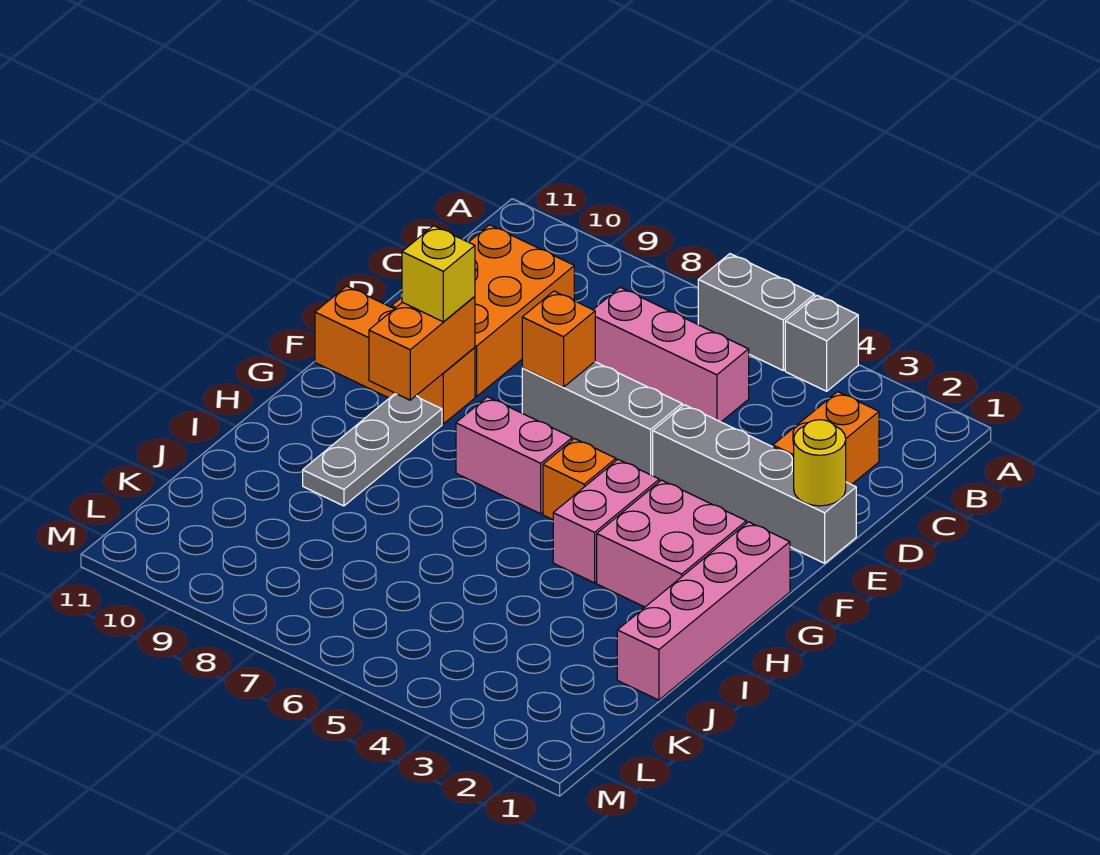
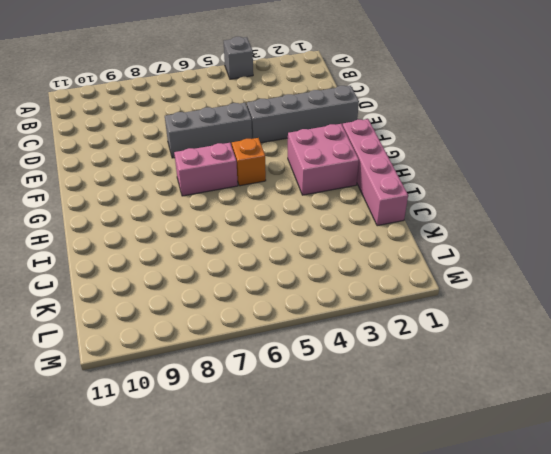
none -> grey 1x2 brick [698,254,815,370]
none -> orange 1x2 brick [773,392,879,485]
none -> pink 1x3 brick [593,287,749,422]

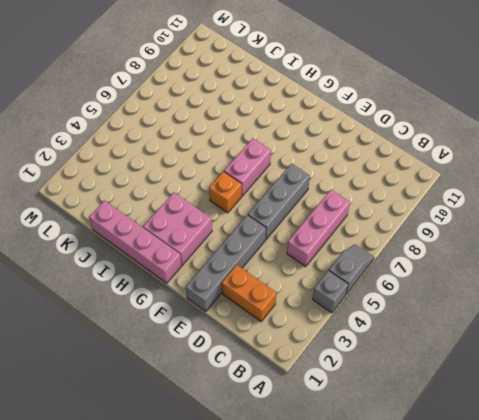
grey 1x2 slope [329,244,374,294] -> grey 1x2 brick [698,254,815,370]
none -> orange 2x3 brick [392,225,574,397]
none -> orange 1x3 brick [315,286,475,424]
none -> pink 1x2 brick [553,460,659,583]

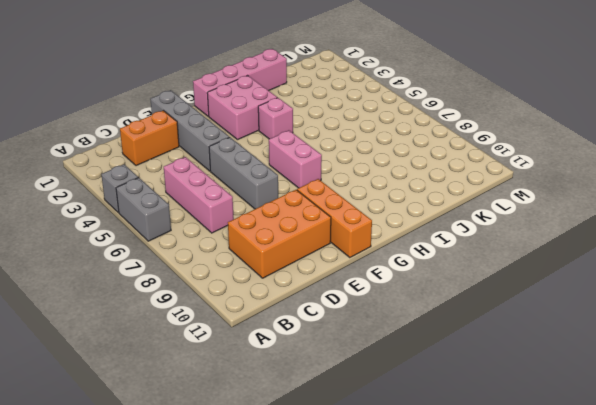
pink 1x1 brick [258,98,293,139] -> pink 1x2 brick [553,460,659,583]
none -> orange 1x1 brick [543,439,616,520]
none -> grey 1x3 plate [303,393,442,506]
none -> yellow 1x1 round brick [794,420,846,506]

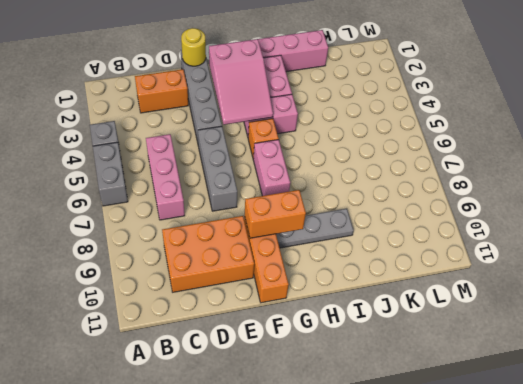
pink 2x3 slope [209,39,273,125] -> none
none -> orange 1x1 brick [522,291,595,387]
none -> yellow 1x1 brick [402,226,475,322]

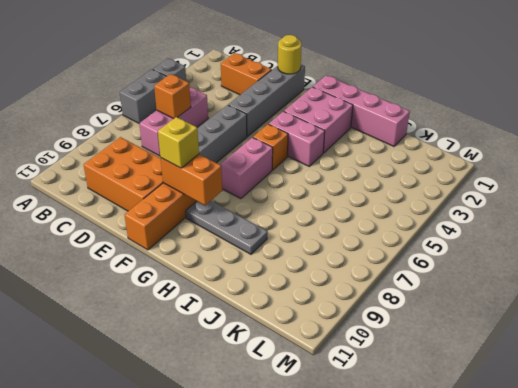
orange 1x1 brick [154,74,191,119] -> orange 1x1 brick moved to [522,291,595,387]

